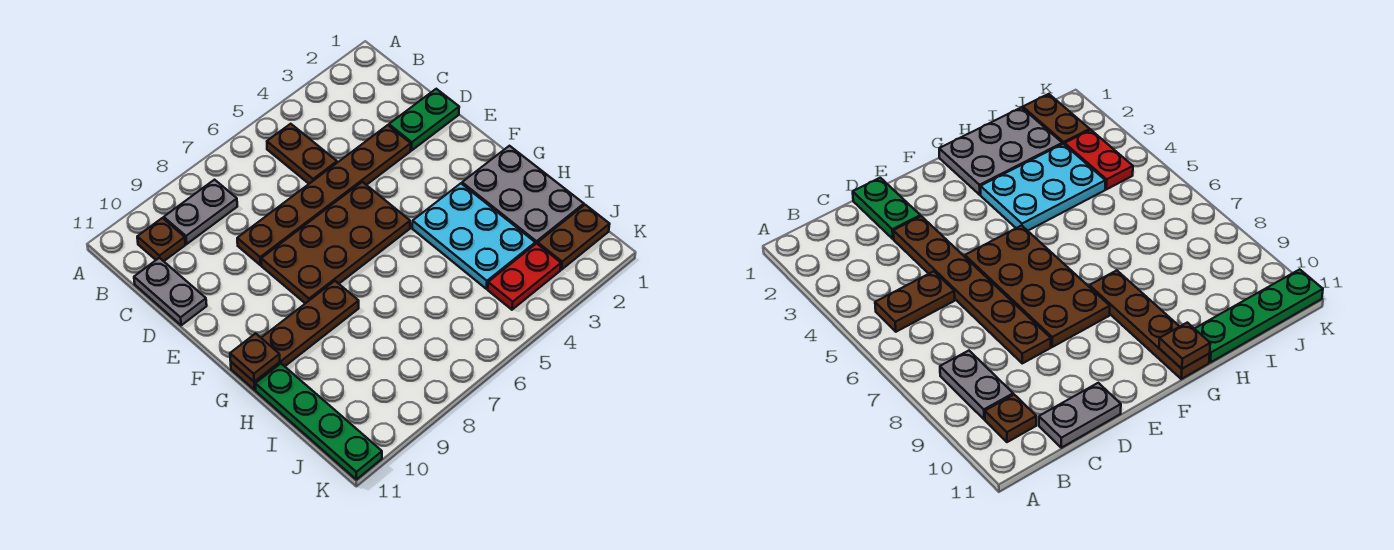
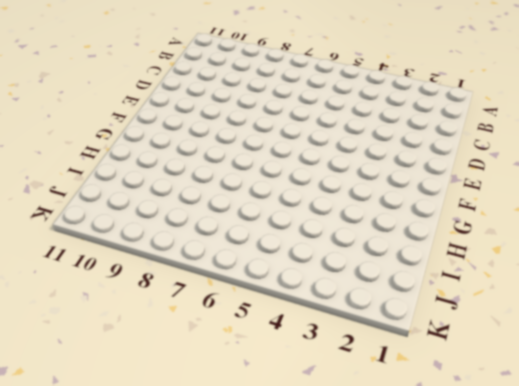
none -> brown 1x2 plate [267,124,337,184]
none -> grey 1x2 plate [164,180,237,244]
none -> brown 1x1 plate [137,218,185,261]

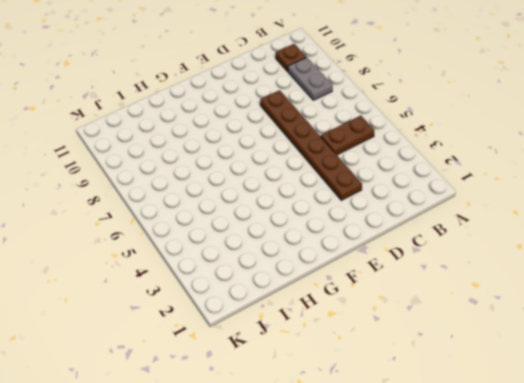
none -> grey 1x2 plate [134,258,207,325]
none -> green 1x2 plate [389,89,459,150]
none -> brown 2x4 plate [261,182,410,303]

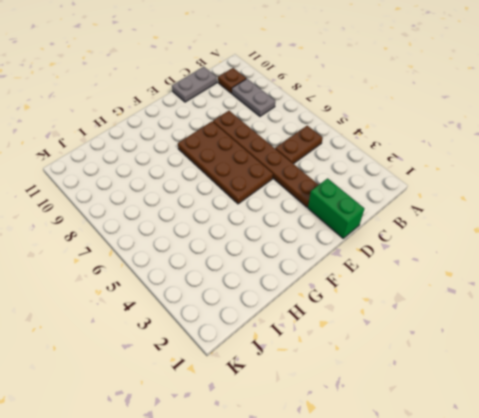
green 1x2 brick [308,178,365,238] -> green 1x2 plate [389,89,459,150]
none -> grey 2x3 plate [462,146,584,244]
none -> cyan 2x3 plate [412,183,535,289]
none -> brown 1x4 plate [231,281,359,390]

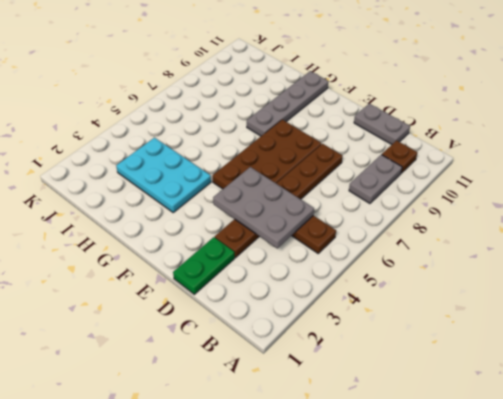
grey 2x3 plate [213,167,314,248] -> grey 2x3 plate moved to [462,146,584,244]
grey 1x4 plate [247,71,328,136] -> brown 1x4 plate [231,281,359,390]
none -> green 1x4 plate [255,364,382,480]
none -> brown 1x2 plate [538,205,610,270]
none -> red 1x2 plate [488,243,561,310]

